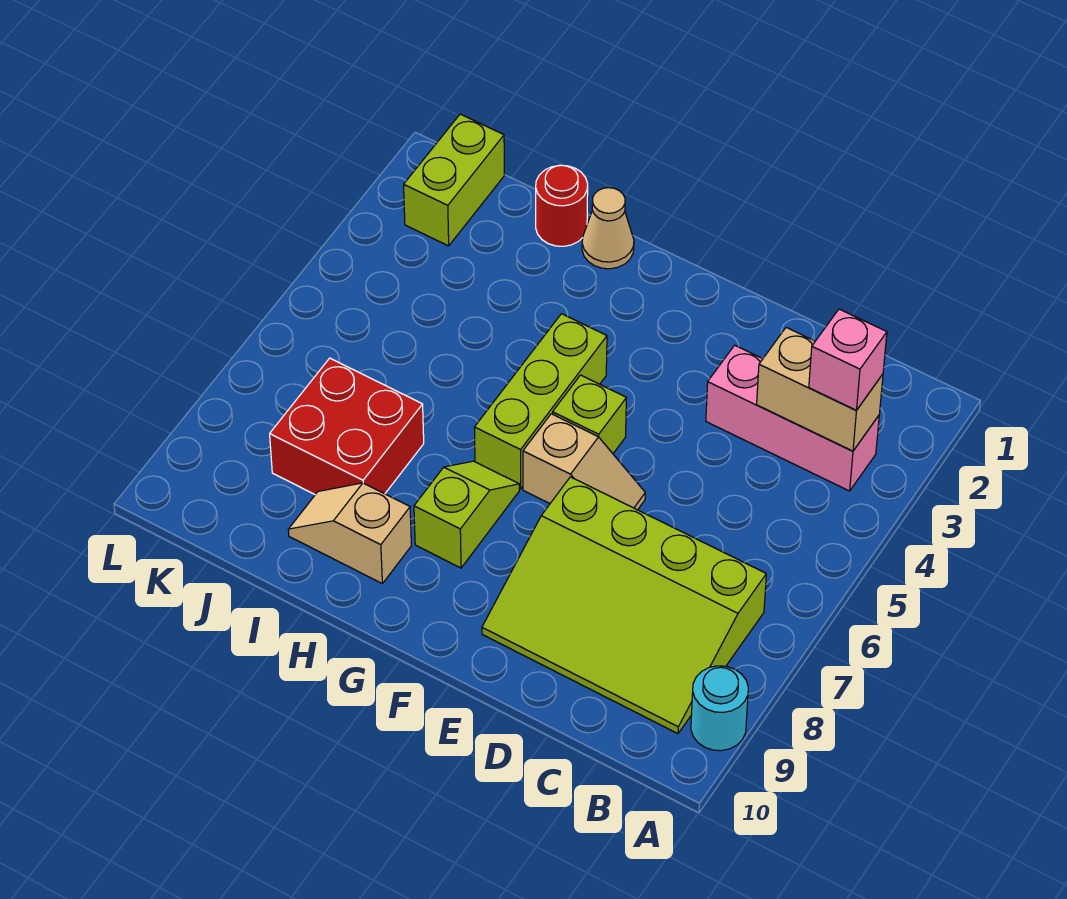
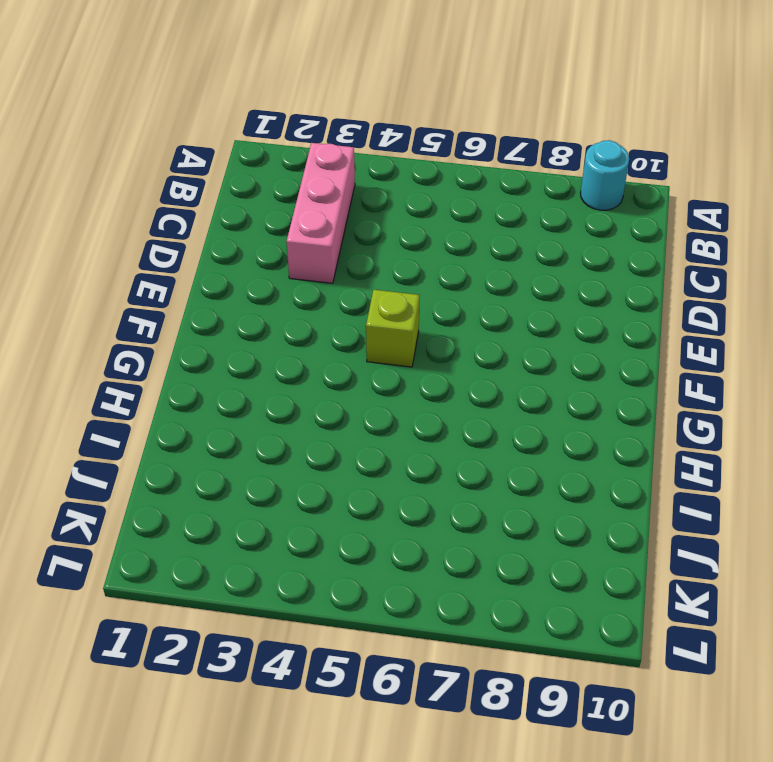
none -> lime 3x4 slope [482,477,766,734]
none -> tan 1x2 slope [523,414,645,510]
none -> lime 1x3 brick [474,314,607,489]

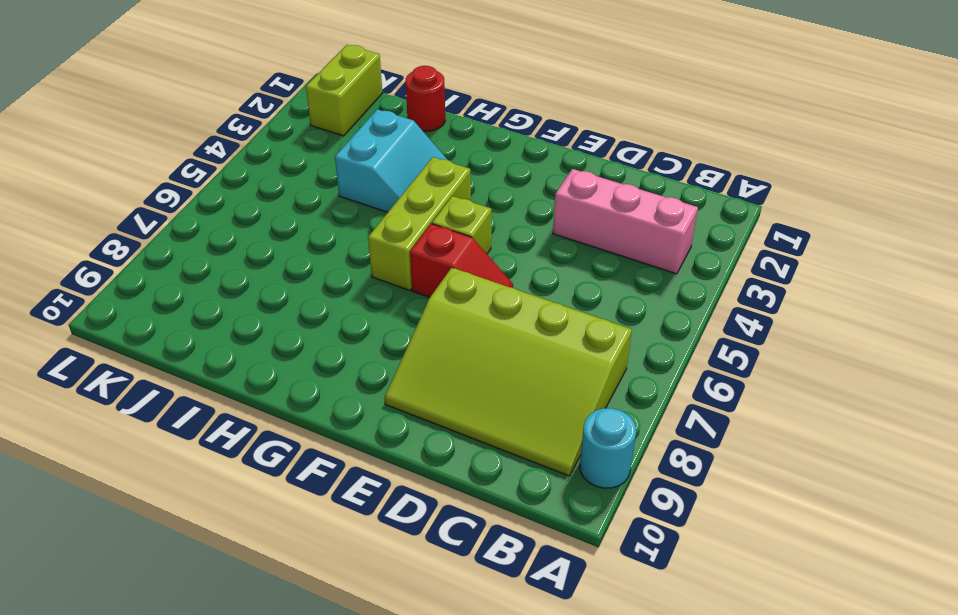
red 1x2 slope [410,224,513,297] -> tan 1x2 slope [523,414,645,510]
cyan 2x2 slope [335,109,447,212] -> none
none -> lime 1x2 slope [414,461,519,568]
none -> tan 1x1 cone [582,188,634,269]
none -> tan 1x2 slope [288,483,411,583]

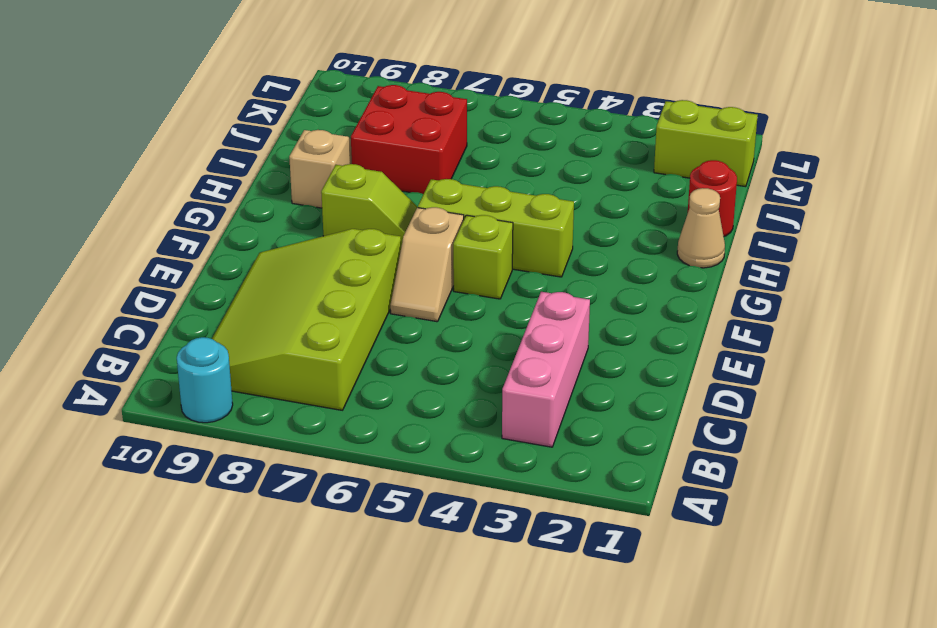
none -> tan 1x2 brick [757,328,883,451]
none -> pink 1x1 brick [809,309,887,410]

